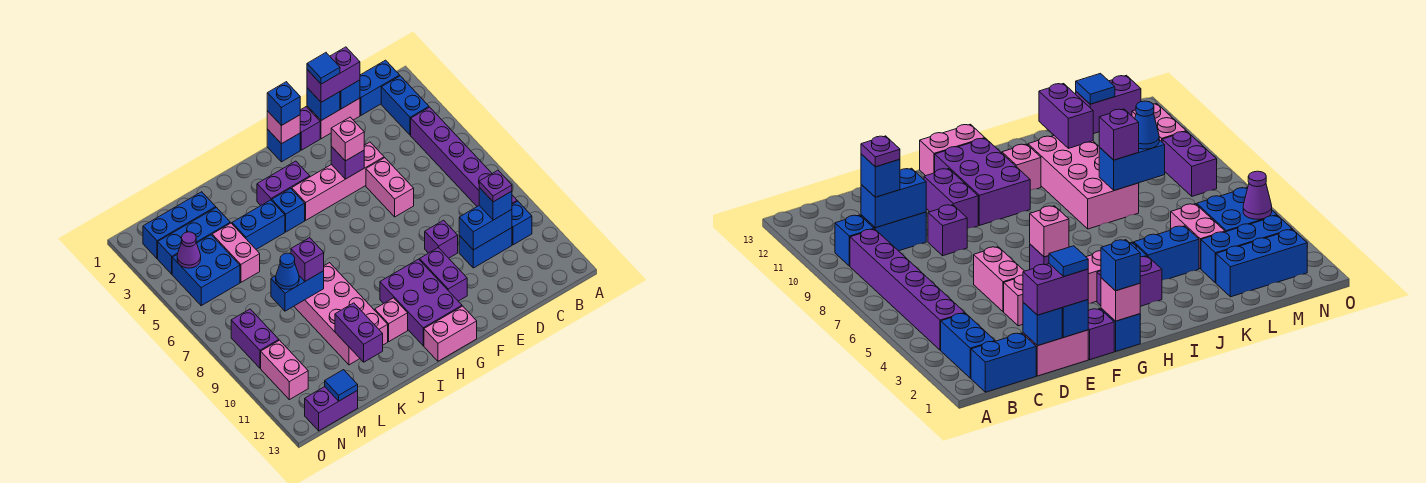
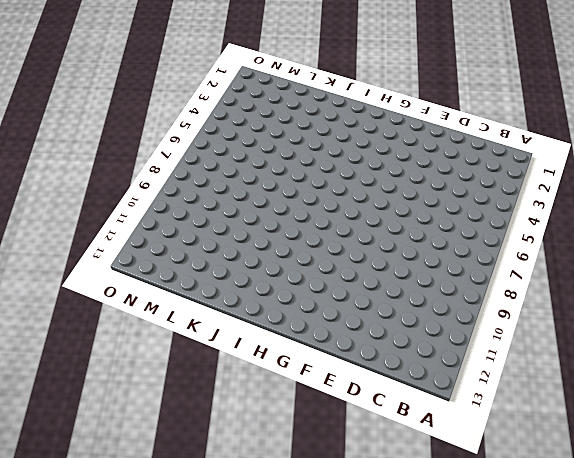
none -> blue 1x2 brick [360,60,400,115]
none -> blue 1x2 brick [381,76,429,135]
none -> purple 1x6 brick [411,107,517,206]
none -> blue 1x1 brick [512,201,532,245]

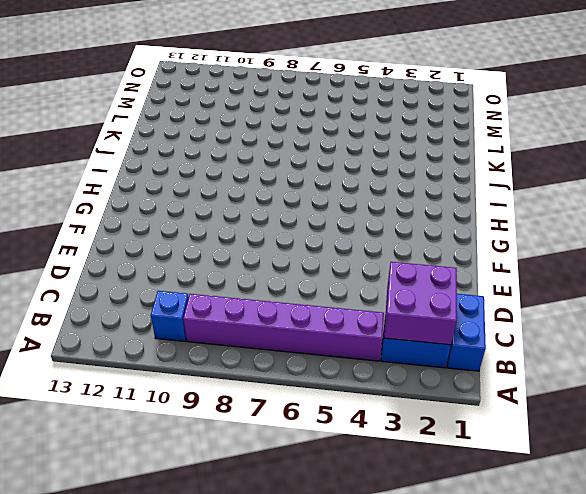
purple 2x2 brick [384,262,457,345] -> none
none -> blue 1x2 brick [459,228,512,268]
none -> pink 1x2 brick [307,98,360,139]
none -> pink 1x4 brick [292,142,384,220]
none -> pink 1x2 brick [366,158,414,217]

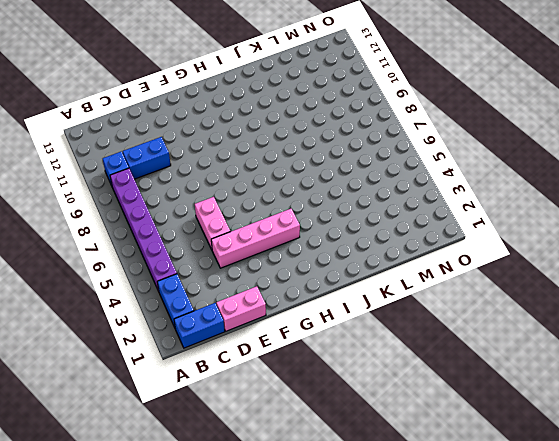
none -> purple 1x1 brick [425,220,458,258]
none -> purple 1x1 brick [300,107,320,150]
none -> purple 1x2 brick [420,247,467,301]
none -> blue 1x1 brick [267,129,300,162]

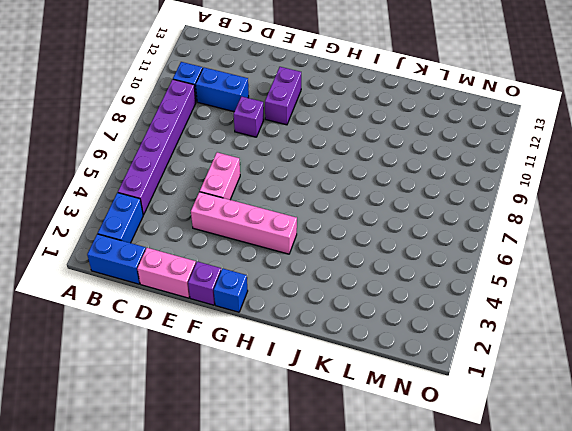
none -> purple 2x3 brick [380,259,462,346]
none -> pink 1x2 brick [424,306,477,361]
none -> purple 1x2 brick [257,161,310,205]
none -> blue 1x1 brick [272,188,305,232]

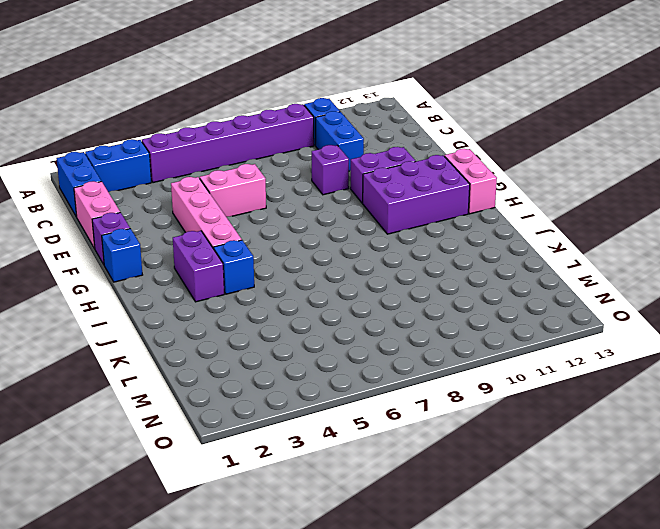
none -> pink 1x1 brick [375,298,408,341]
none -> blue 1x2 brick [232,200,285,249]
none -> pink 2x4 brick [294,263,388,365]
none -> blue 1x3 brick [143,192,216,259]

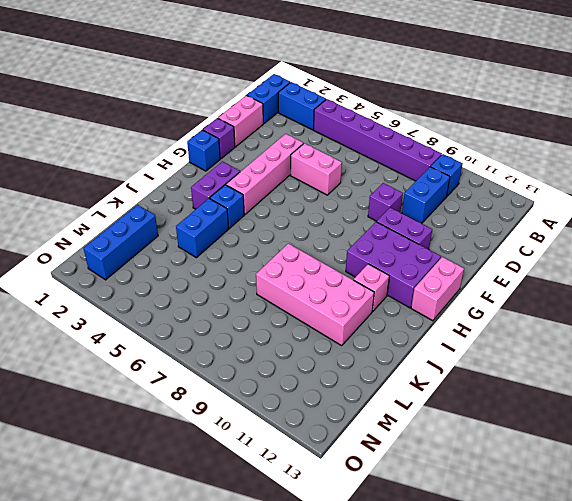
none -> blue 1x3 brick [158,208,230,274]
none -> pink 1x2 brick [212,223,260,282]
none -> blue 2x2 brick [172,235,240,306]
none -> purple 1x2 brick [305,387,358,431]

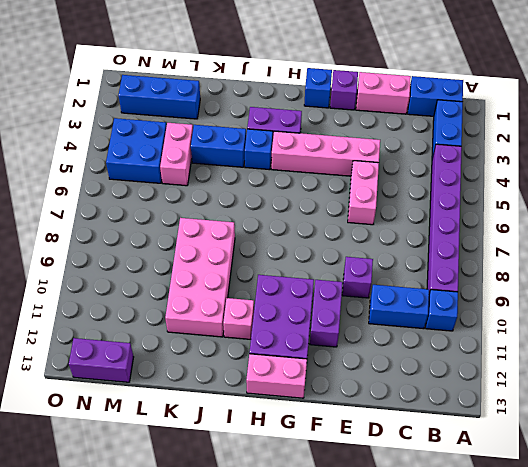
none -> blue 1x3 brick [158,208,230,274]
none -> purple 1x2 brick [231,309,279,368]
none -> pink 1x2 brick [261,340,308,400]
none -> blue 1x2 brick [459,206,512,250]

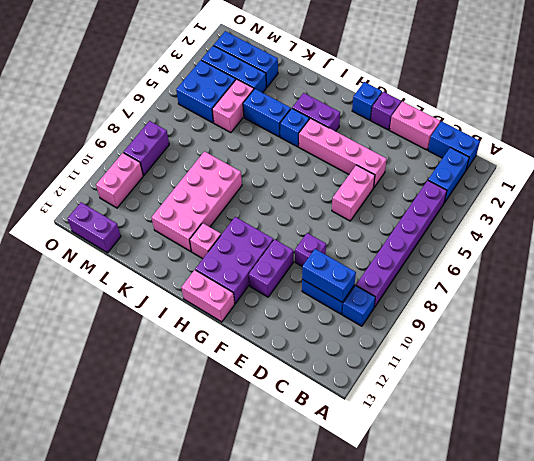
none -> blue 1x1 brick [340,80,360,109]
none -> blue 1x1 brick [307,88,340,120]
none -> purple 1x1 brick [331,146,364,179]
none -> pink 1x1 brick [267,111,300,144]

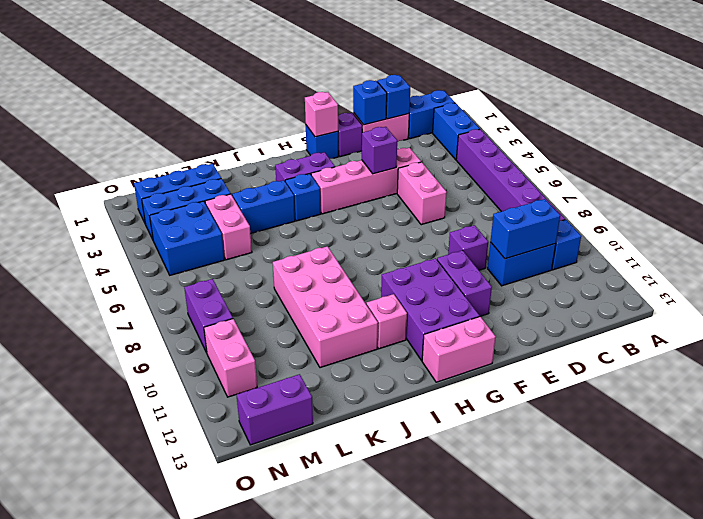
none -> blue 1x2 brick [271,271,324,311]
none -> purple 1x2 brick [335,303,383,362]
none -> blue 1x1 tile [325,370,358,401]
none -> purple 1x1 cone [177,232,201,268]

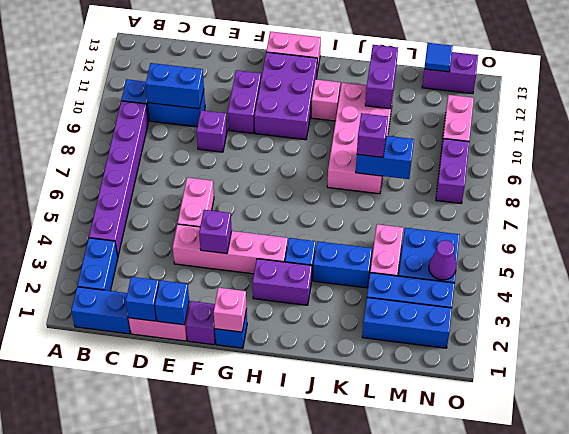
none -> blue 1x1 brick [479,188,512,220]
none -> purple 1x2 brick [307,47,360,102]
none -> pink 1x1 brick [331,117,364,161]
none -> blue 1x1 brick [267,82,300,126]

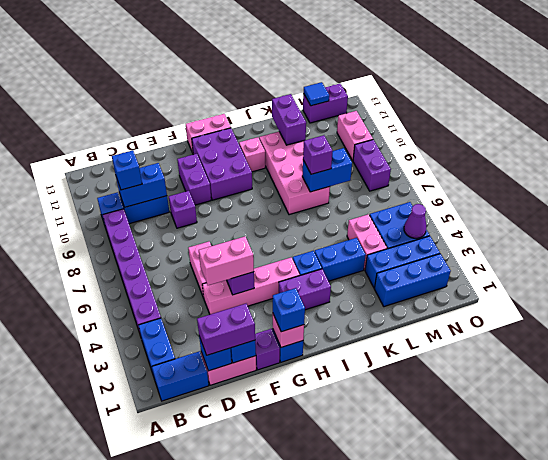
pink 1x2 brick [199,237,254,285] -> pink 1x1 brick [331,117,364,161]
none -> blue 1x1 cone [276,253,299,289]
none -> purple 1x1 plate [479,170,512,202]
none -> blue 1x1 tile [307,53,340,84]

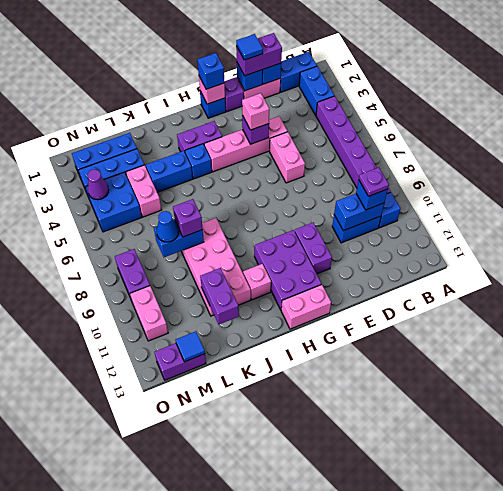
none -> purple 1x1 brick [425,220,458,258]

